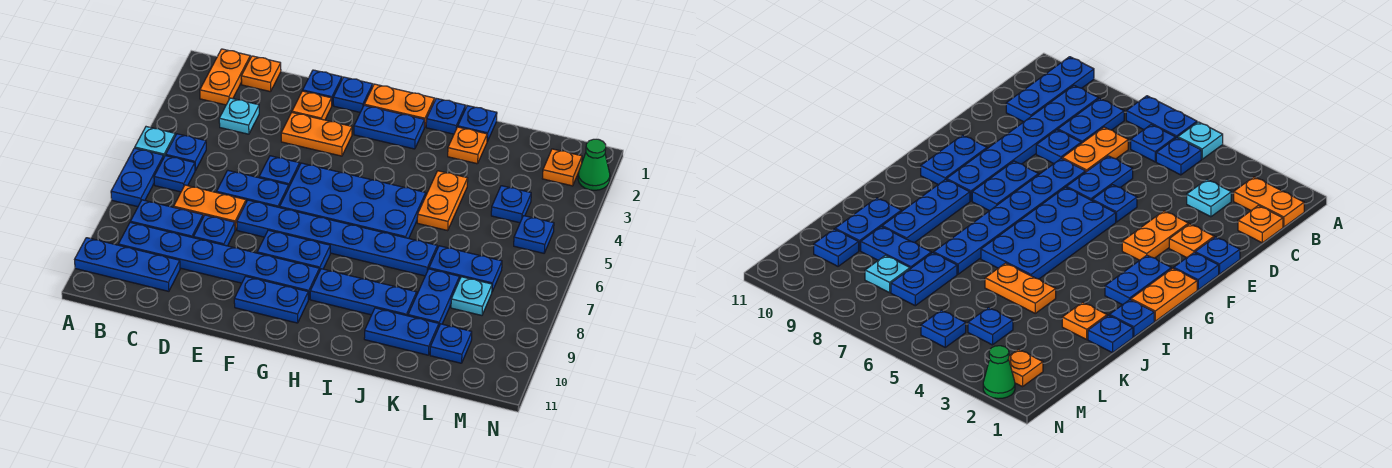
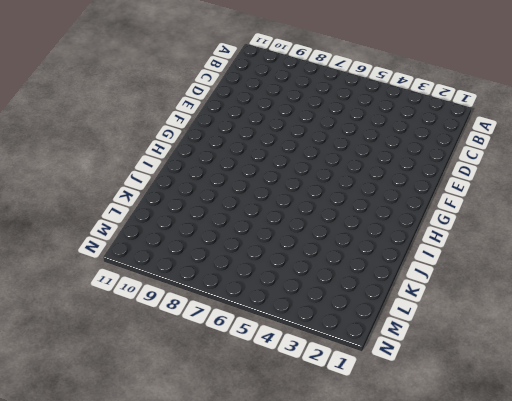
none -> cyan 1x1 plate [135,127,175,156]
none -> blue 1x2 plate [111,148,164,207]
none -> blue 1x3 plate [75,238,180,291]
none -> orange 1x2 plate [200,49,250,105]

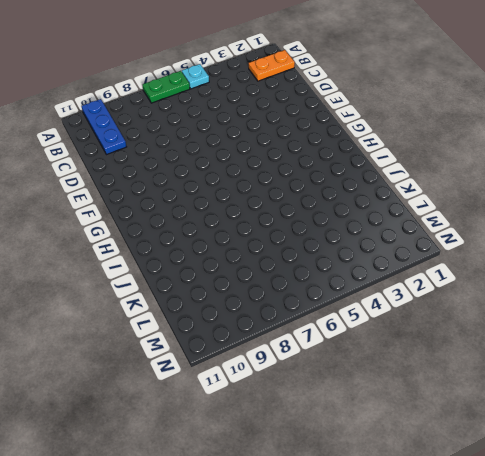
green 1x2 plate [143,71,190,103] -> blue 1x2 plate [111,148,164,207]
none -> blue 1x1 plate [166,134,206,170]
none -> blue 1x1 plate [154,155,195,192]
none -> blue 1x2 plate [130,200,203,238]
none -> blue 1x6 plate [118,223,319,300]

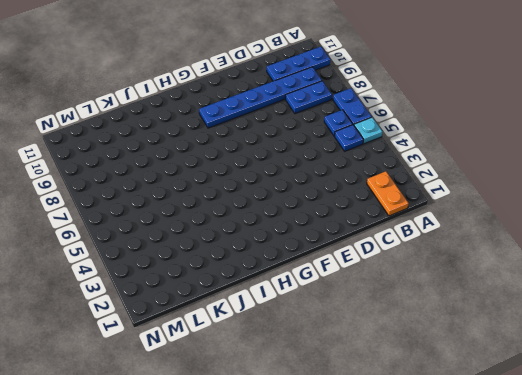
none -> orange 1x1 plate [241,56,281,92]
none -> cyan 1x1 plate [219,98,259,134]
none -> orange 1x2 plate [174,185,246,230]
none -> blue 1x2 plate [217,170,289,208]

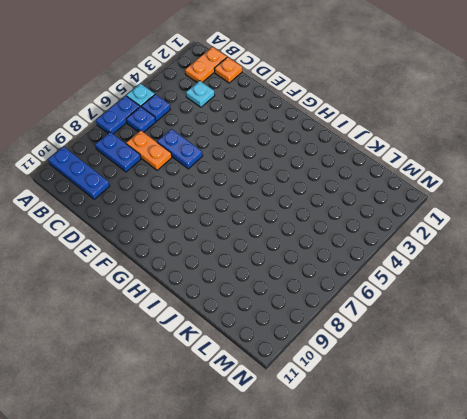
none -> blue 1x6 plate [118,223,319,300]
none -> blue 1x1 plate [194,215,235,246]
none -> blue 1x1 plate [303,70,342,105]
none -> orange 1x1 plate [292,91,332,120]

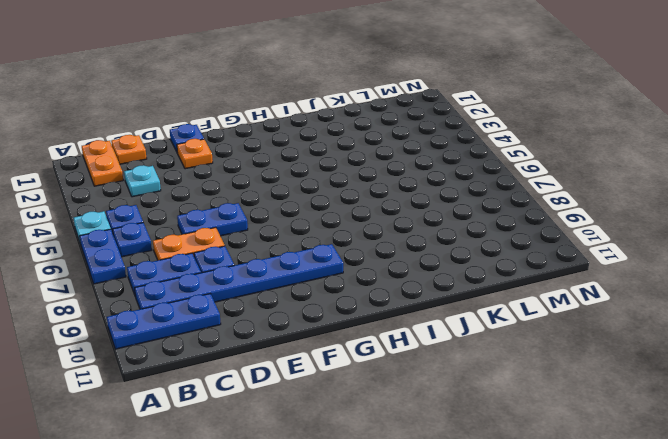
none -> orange 1x2 plate [281,113,352,156]
none -> blue 1x1 plate [259,156,300,186]
none -> blue 1x6 plate [237,200,437,276]
none -> blue 1x1 plate [333,77,373,112]

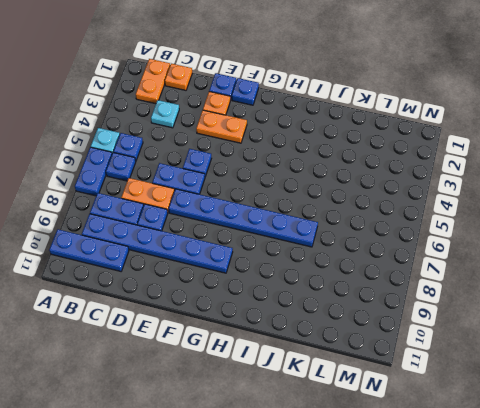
none -> blue 2x4 plate [280,163,426,238]
none -> blue 1x2 plate [257,230,330,271]
none -> blue 1x2 plate [234,276,308,323]
none -> orange 1x2 plate [364,84,435,127]

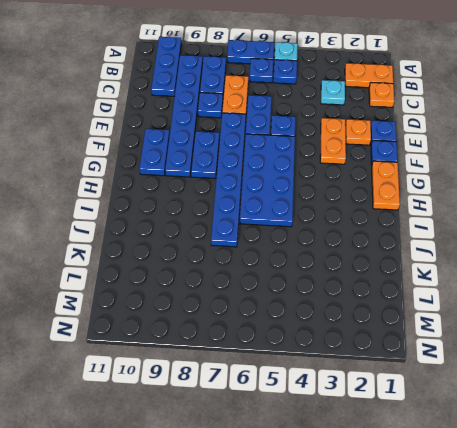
none -> blue 1x2 plate [354,105,425,149]
none -> blue 1x3 plate [310,269,417,316]
none -> blue 1x1 plate [426,98,466,134]
none -> blue 1x1 plate [458,106,497,141]

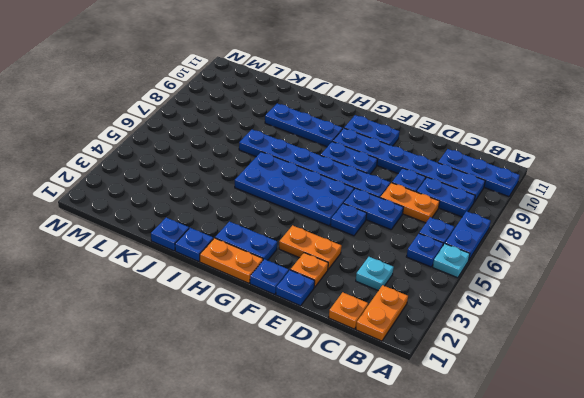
none -> orange 1x1 plate [448,127,487,164]
none -> orange 1x2 plate [417,171,468,230]
none -> blue 1x2 plate [364,308,439,355]
none -> blue 1x2 plate [429,246,502,291]

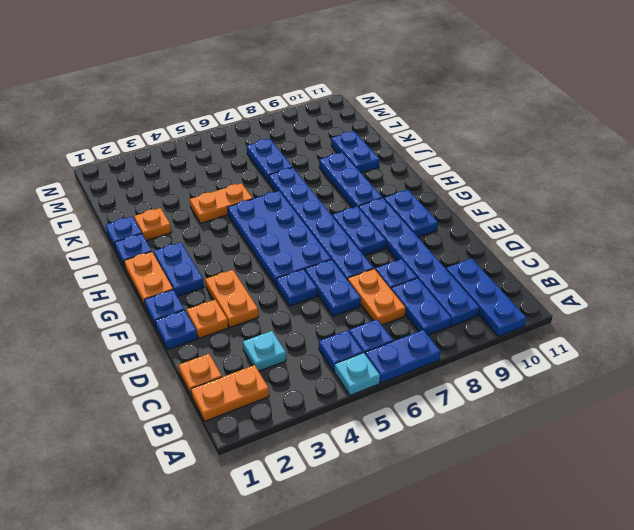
none -> blue 1x2 plate [408,269,459,326]
none -> blue 1x1 plate [491,186,531,223]
none -> cyan 1x1 plate [451,277,492,315]
none -> blue 1x1 plate [430,324,472,363]

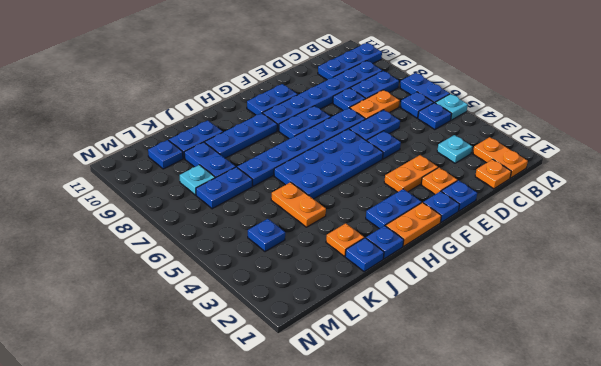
none -> orange 1x1 plate [542,149,582,186]
none -> blue 1x1 plate [514,216,554,253]
none -> green 1x1 cone [578,139,610,190]

